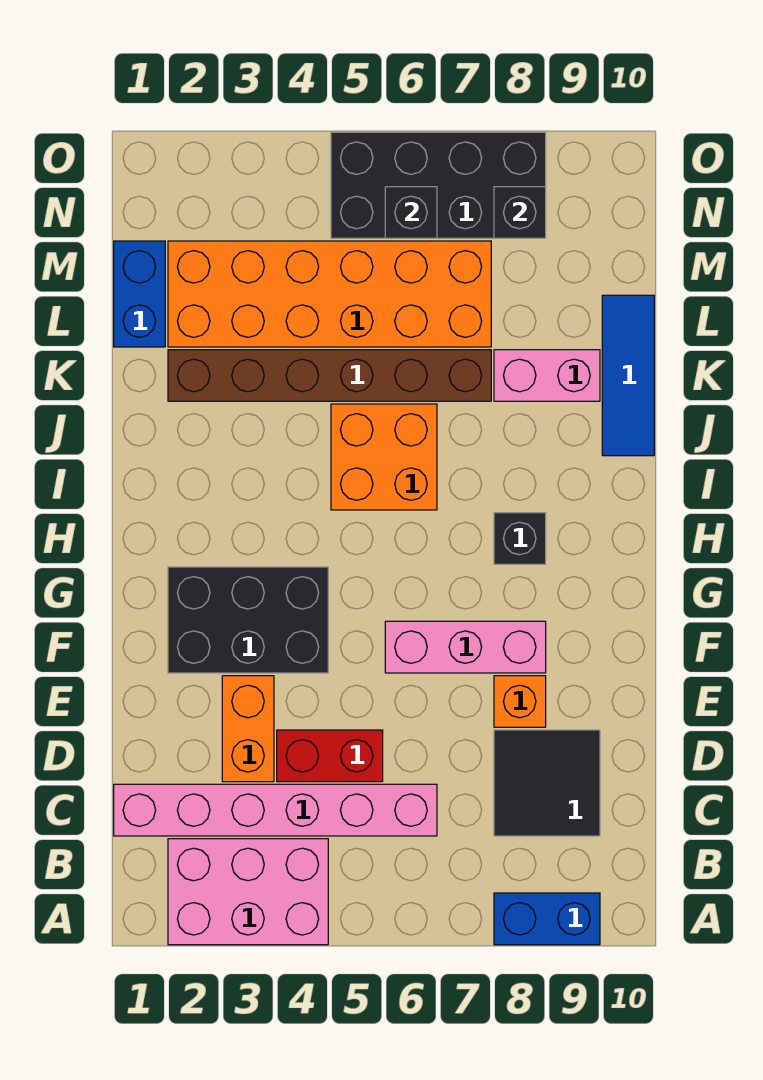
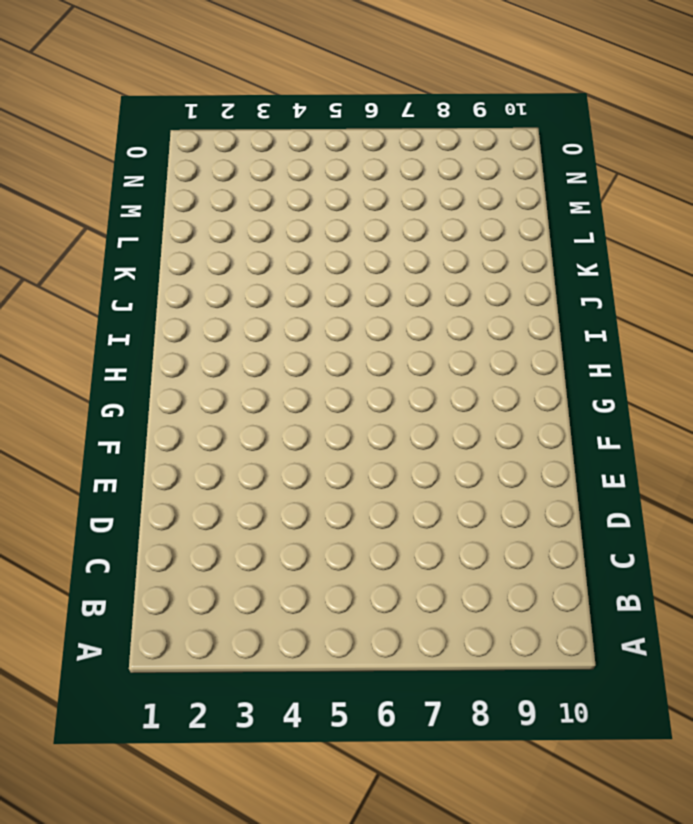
none -> pink 2x3 brick [168,839,328,945]
none -> blue 1x2 brick [494,893,600,945]
none -> pink 1x6 brick [114,784,437,836]

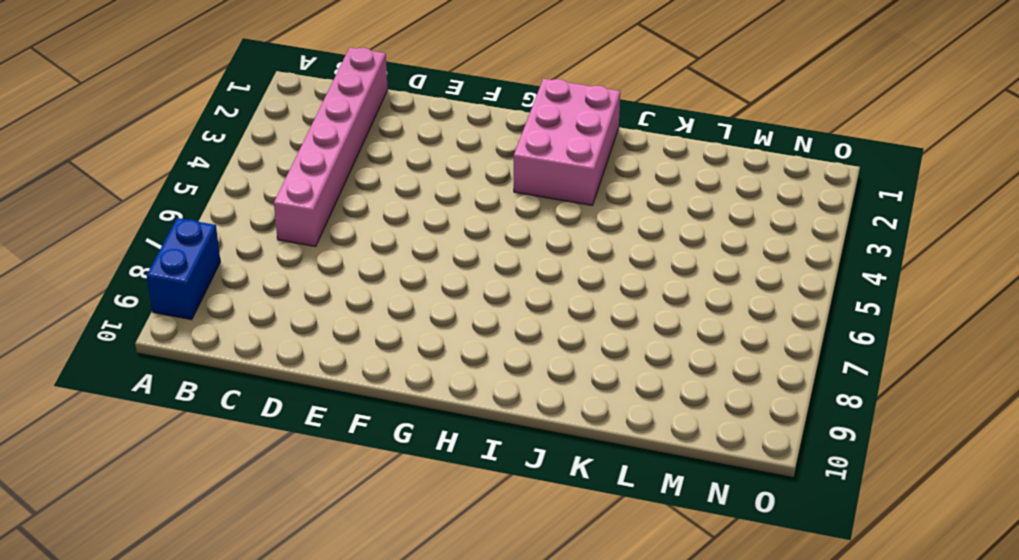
pink 2x3 brick [514,79,620,205] -> pink 2x3 brick moved to [168,839,328,945]
none -> black 2x2 tile [494,730,600,836]
none -> orange 1x2 brick [222,676,274,782]
none -> red 1x2 brick [277,730,383,782]

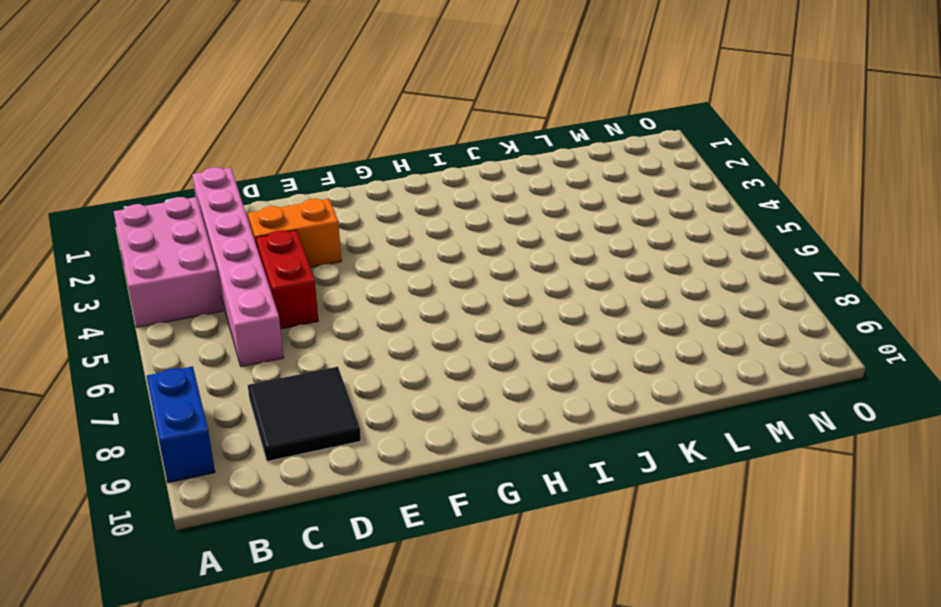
none -> orange 1x1 brick [494,676,546,727]
none -> black 2x3 brick [168,567,328,673]
none -> pink 1x3 brick [385,621,546,673]

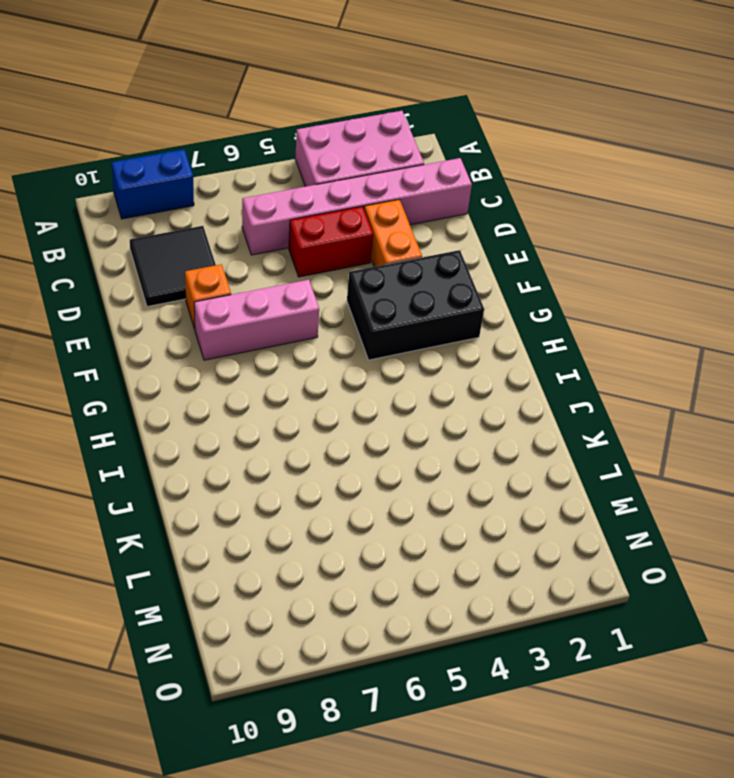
none -> black 1x1 brick [494,513,546,564]
none -> orange 2x2 brick [331,404,437,510]
none -> blue 1x3 tile [602,295,654,456]

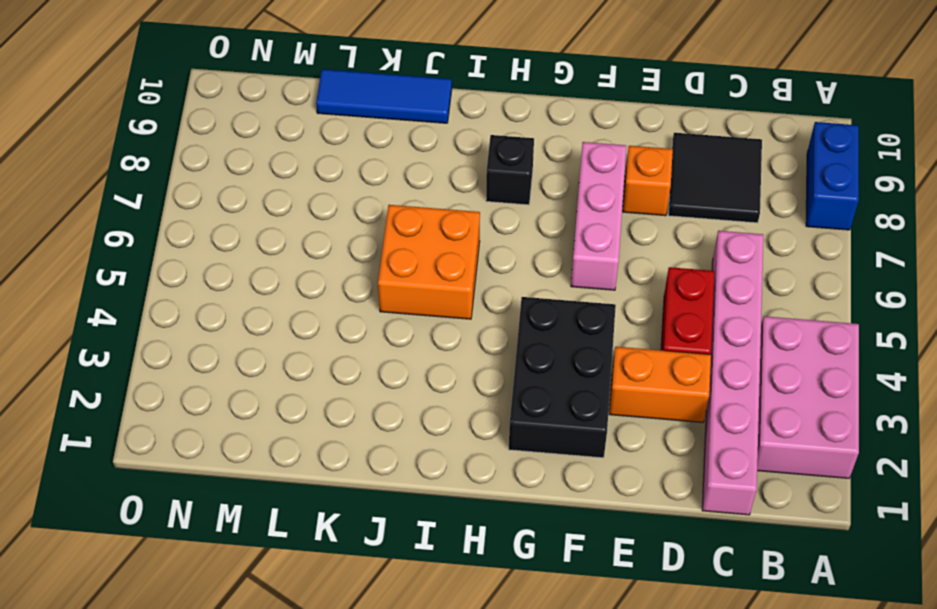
none -> brown 1x6 brick [168,350,491,401]
none -> pink 1x2 brick [494,350,600,401]
none -> blue 1x2 brick [114,241,165,347]

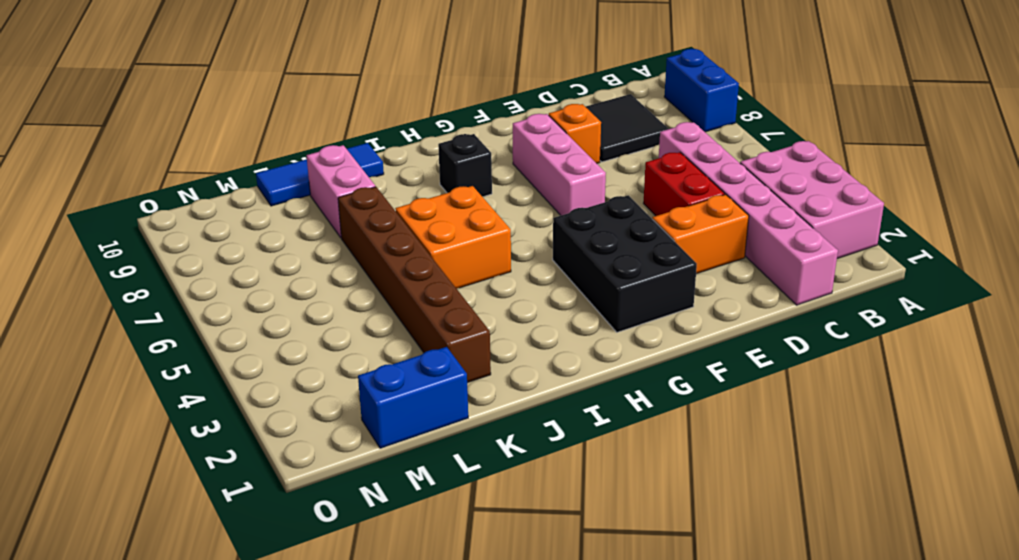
none -> orange 2x6 brick [168,241,491,347]
none -> black 2x4 brick [331,132,546,238]
none -> black 1x1 brick [385,187,437,238]

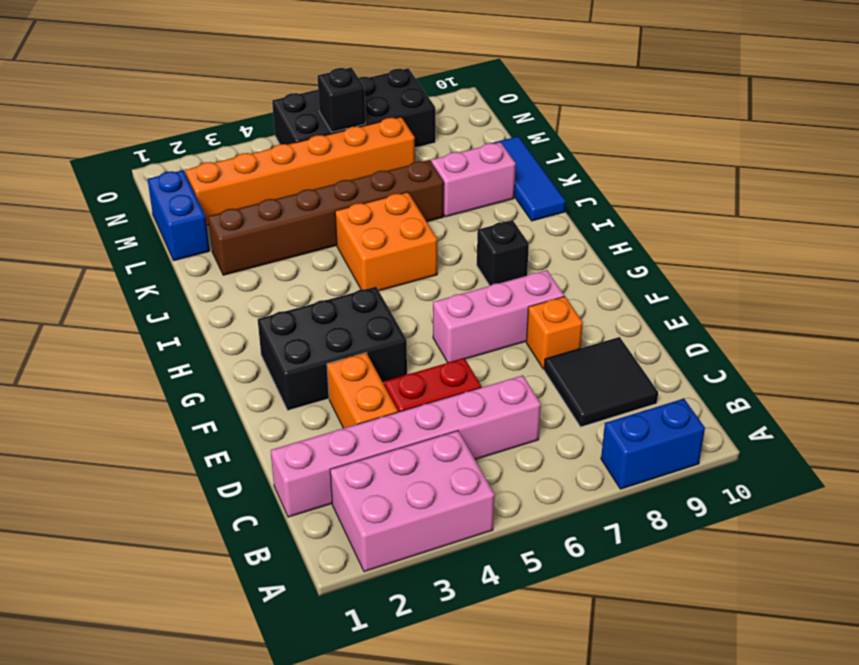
orange 1x6 brick [185,117,415,225] -> orange 2x6 brick [168,241,491,347]
none -> black 1x1 brick [494,187,546,238]

